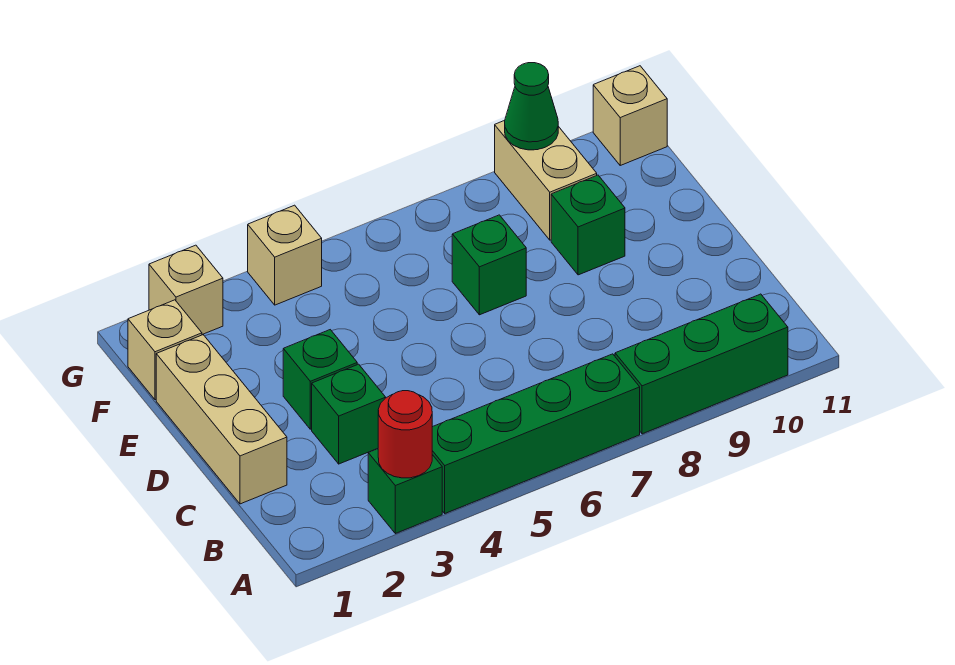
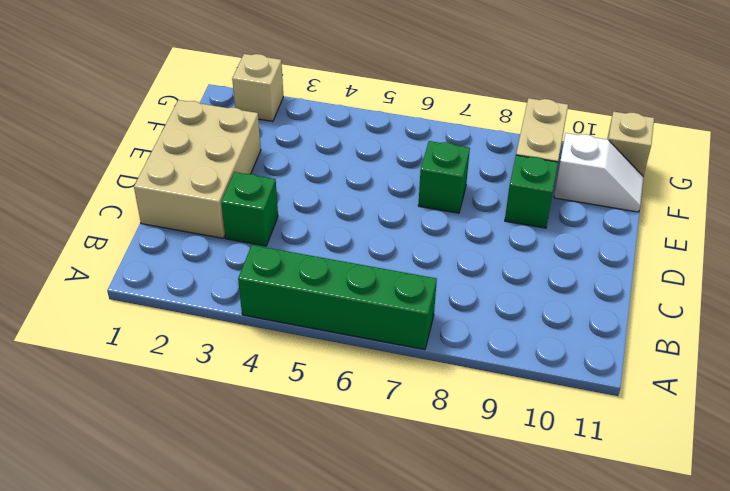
tan 2x3 brick [134,100,261,238] -> tan 1x3 brick [156,335,287,504]
white 1x2 slope [554,133,644,212] -> none
none -> green 1x1 brick [368,449,442,534]
none -> green 1x3 brick [615,294,788,434]
none -> green 1x1 brick [283,330,357,429]

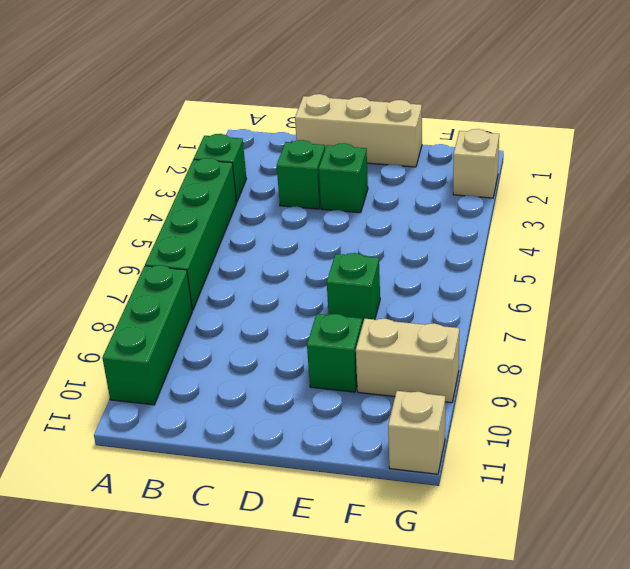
none -> tan 1x1 brick [128,300,202,400]
none -> tan 1x1 brick [248,205,322,305]
none -> red 1x1 round brick [378,391,432,478]

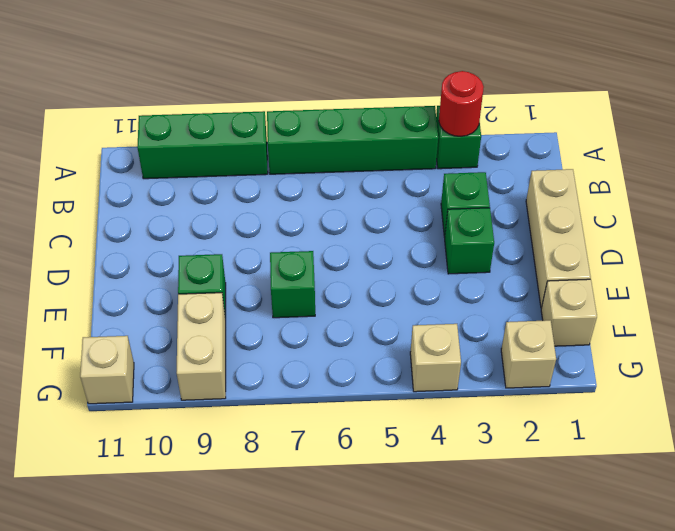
none -> green 1x1 cone [505,63,558,150]

